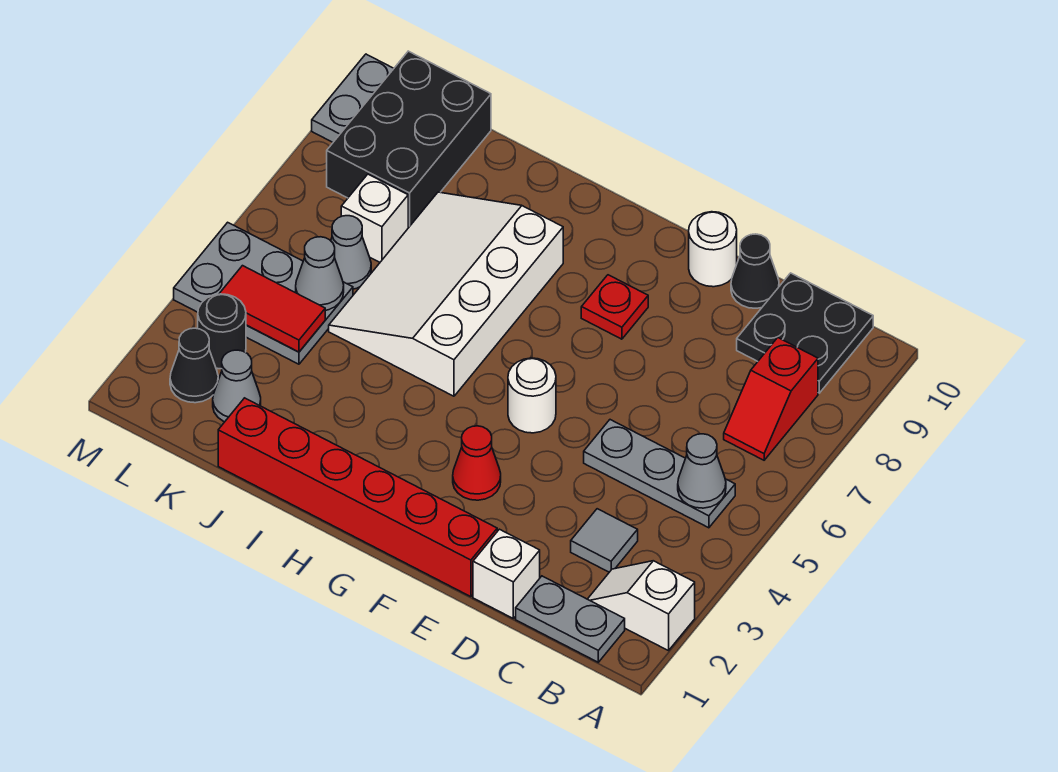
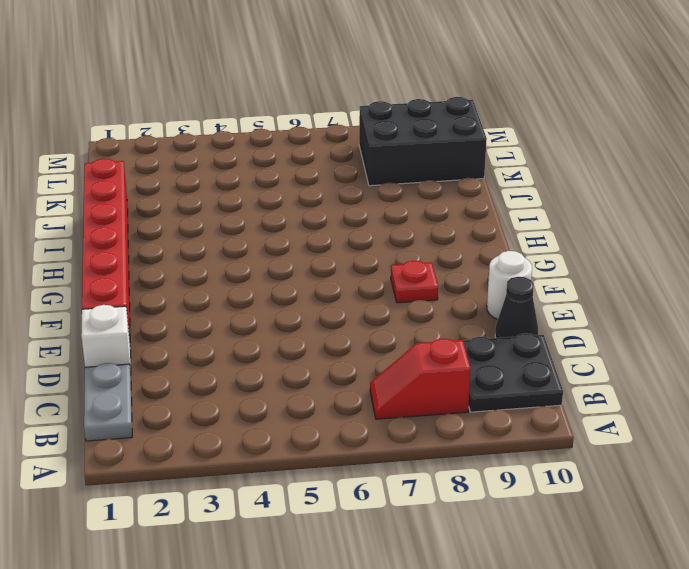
none -> white 1x2 slope [588,561,695,651]
none -> grey 1x3 plate [584,420,735,528]
none -> grey 1x1 tile [571,509,638,572]

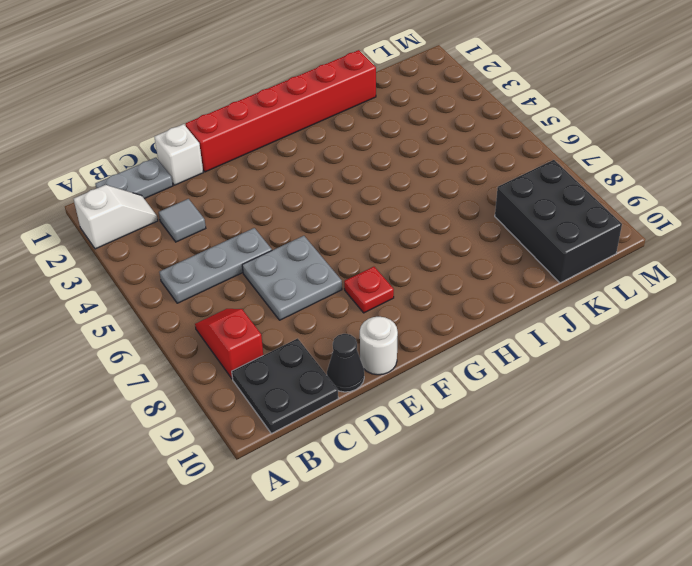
grey 2x2 plate [242,236,342,320] -> none
none -> red 1x1 cone [453,426,501,500]
none -> white 1x1 round brick [508,358,556,433]
none -> white 3x4 slope [329,192,563,396]

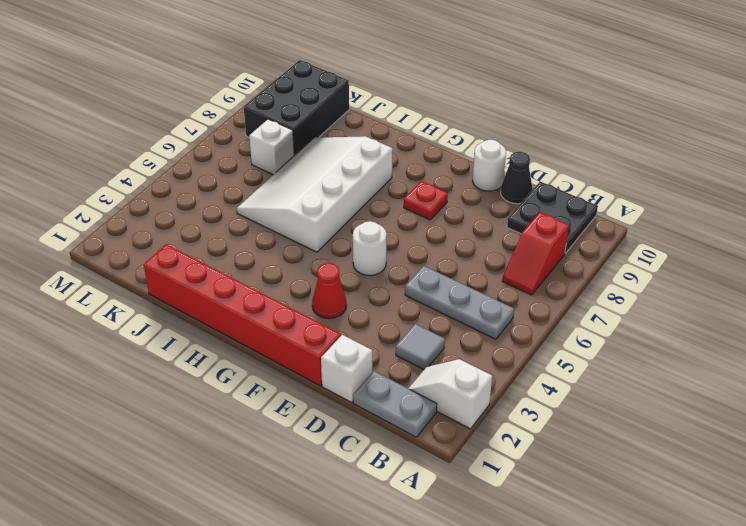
none -> grey 1x1 cone [213,350,261,422]
none -> grey 2x3 plate [174,222,353,364]
none -> grey 1x1 cone [331,216,371,289]

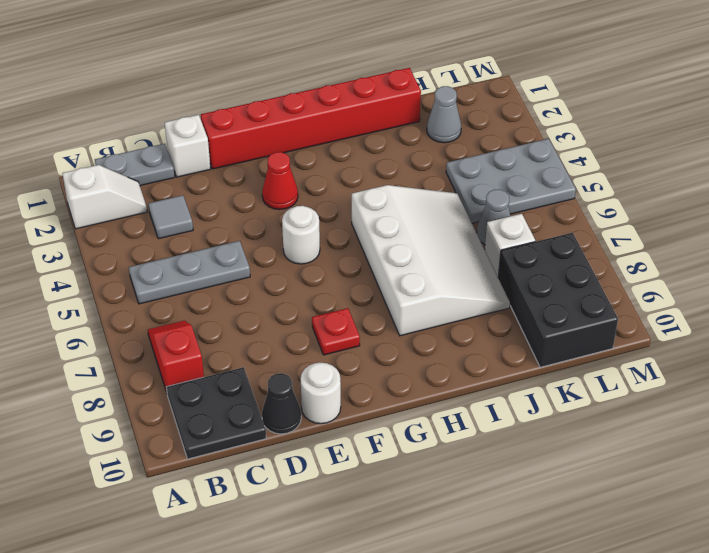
none -> black 1x1 cone [170,328,218,403]
none -> black 1x1 round brick [198,294,246,369]
none -> grey 1x2 plate [312,54,394,142]

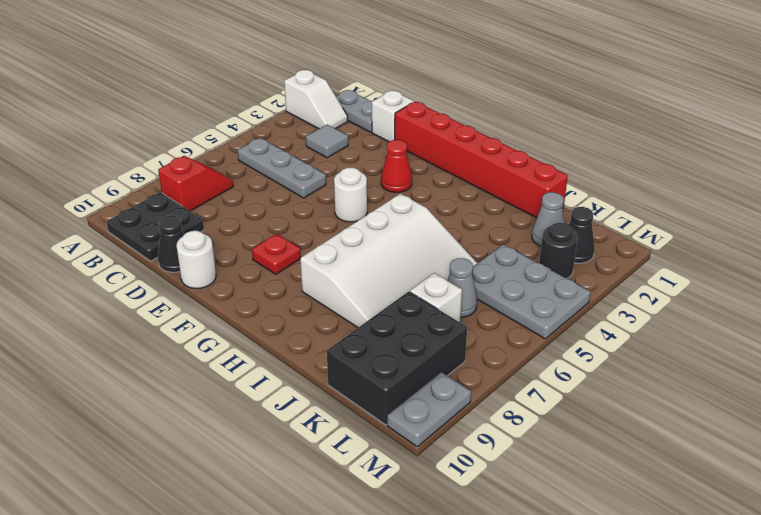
none -> grey 1x1 cone [678,434,726,508]
none -> red 1x2 tile [219,266,325,352]
none -> grey 1x1 cone [296,237,344,310]

